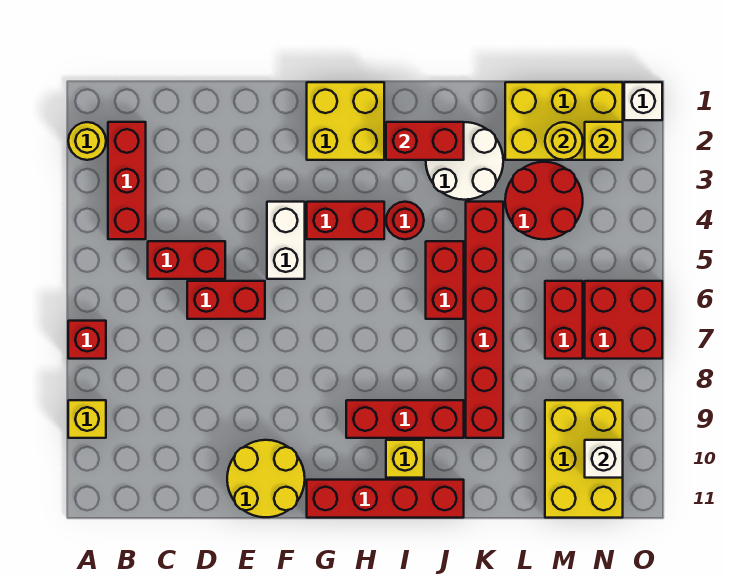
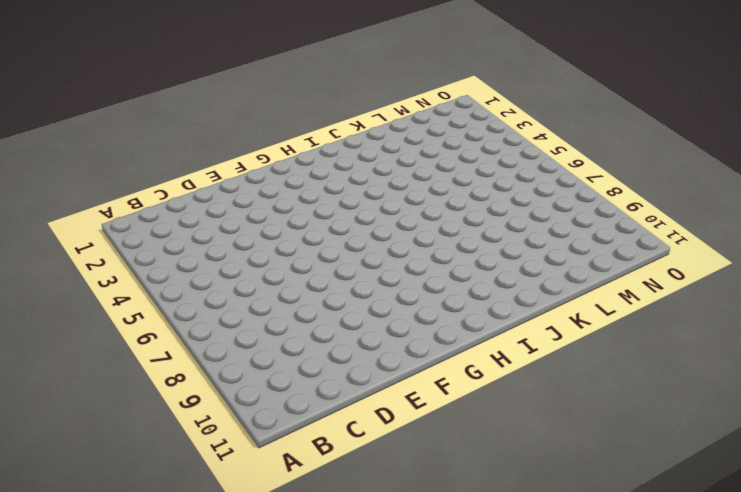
none -> yellow 1x1 round brick [68,122,106,160]
none -> red 1x1 brick [68,321,106,359]
none -> yellow 1x1 brick [68,400,106,438]

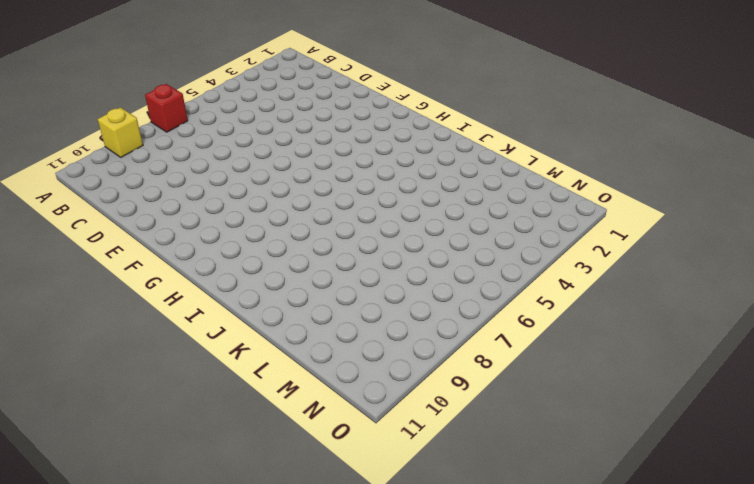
none -> yellow 1x1 round brick [68,122,106,160]
none -> red 1x3 brick [108,122,146,239]
none -> red 1x2 brick [148,241,225,279]

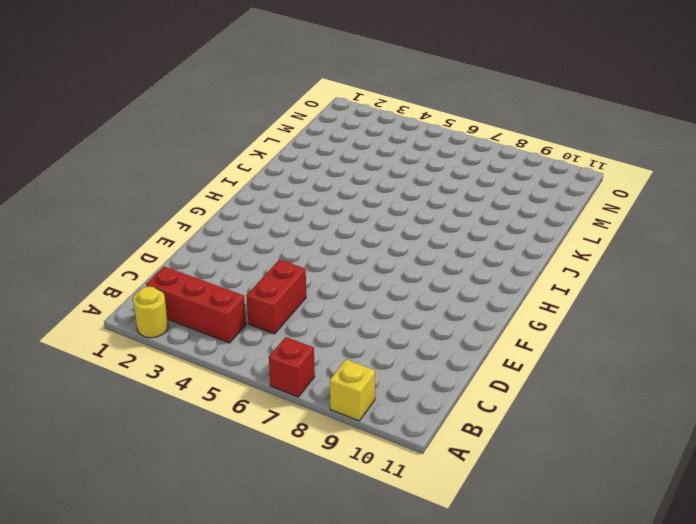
none -> red 1x2 brick [187,281,265,319]
none -> yellow 2x2 round brick [227,440,305,517]
none -> white 1x2 brick [267,202,305,279]

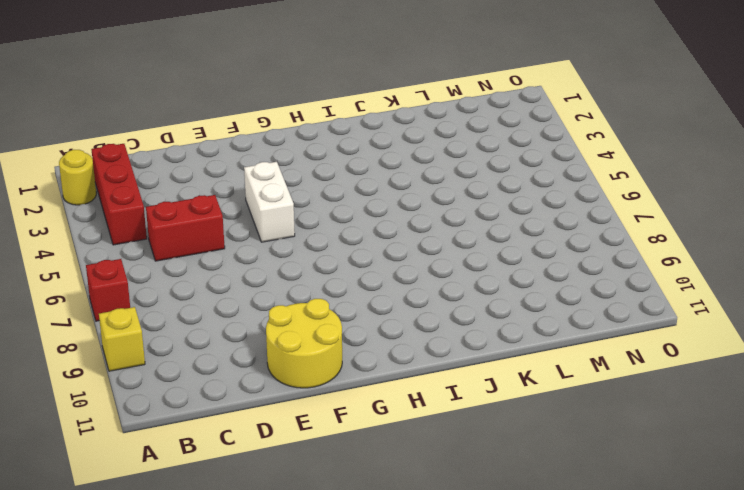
none -> red 1x2 brick [187,281,265,319]
none -> yellow 2x2 brick [307,82,384,160]
none -> red 1x2 brick [307,202,384,239]

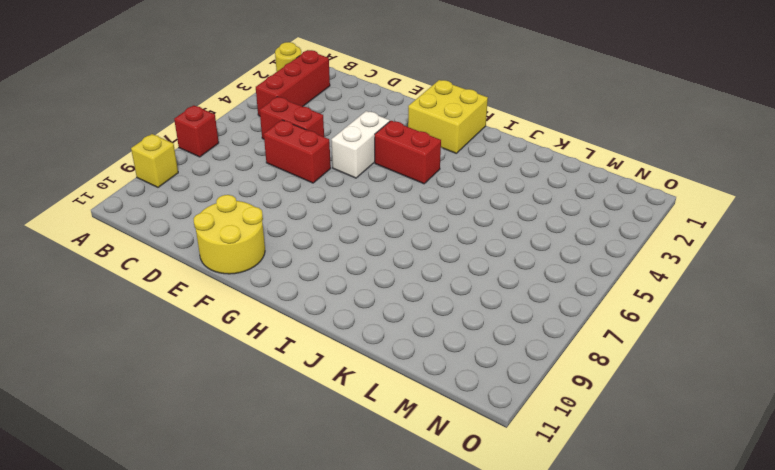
none -> red 1x4 brick [307,480,464,518]
none -> red 1x3 brick [346,400,464,438]
none -> red 1x1 round brick [386,202,424,239]

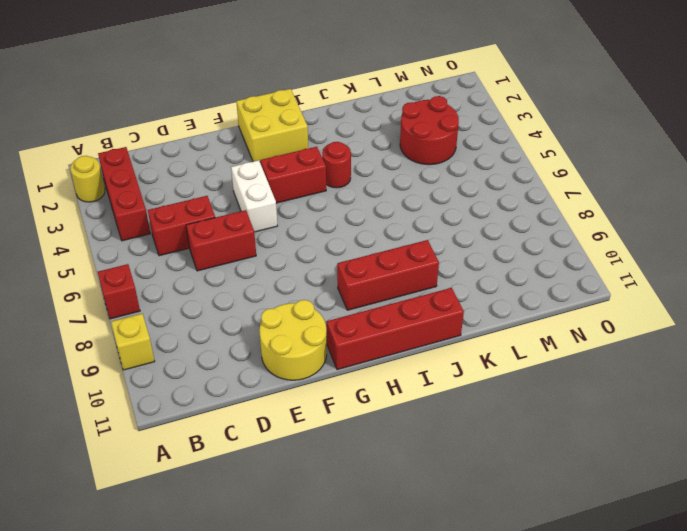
none -> yellow 1x1 brick [386,440,424,478]
none -> white 2x2 round brick [426,122,503,200]
none -> red 1x2 brick [426,241,464,319]

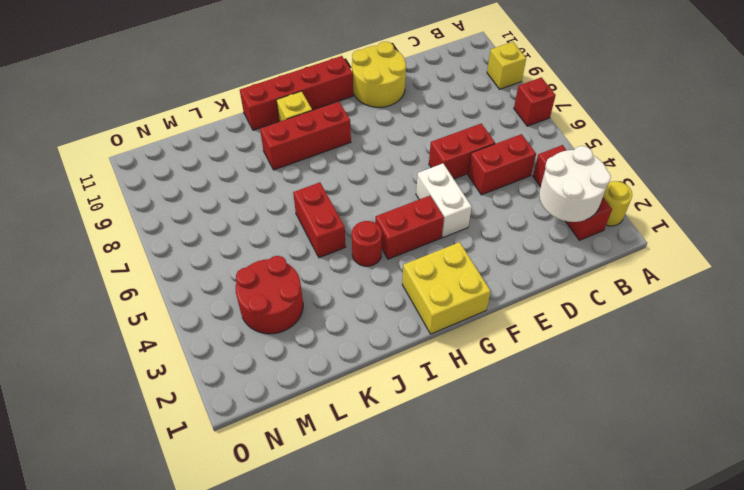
white 2x2 round brick [539,146,611,222] -> white 2x2 round brick moved to [426,122,503,200]
none -> red 1x6 brick [466,202,503,438]
none -> yellow 2x3 brick [505,82,623,160]
none -> red 1x2 brick [545,281,583,359]

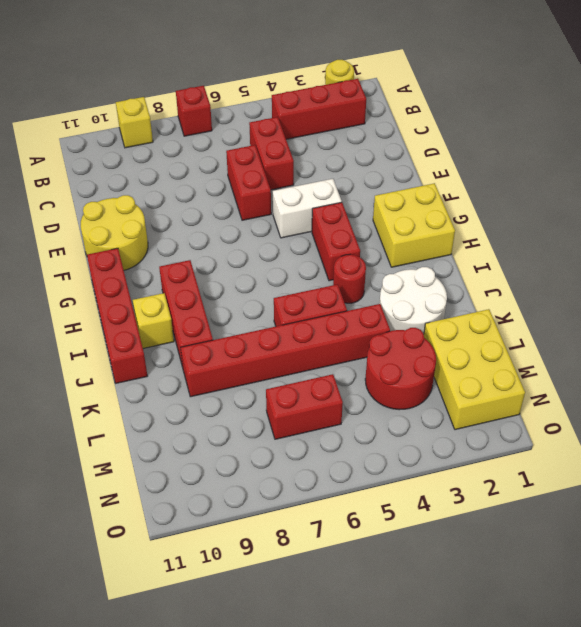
none -> yellow 2x3 brick [545,400,623,518]
none -> red 2x2 brick [585,281,662,359]
none -> white 1x1 brick [624,82,662,120]

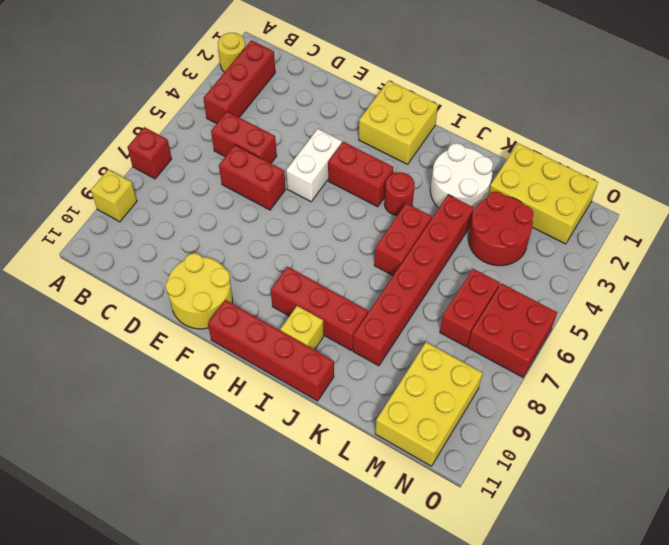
none -> white 1x1 brick [624,82,662,120]
none -> red 1x2 brick [386,122,464,160]
none -> yellow 1x1 round brick [545,122,583,160]

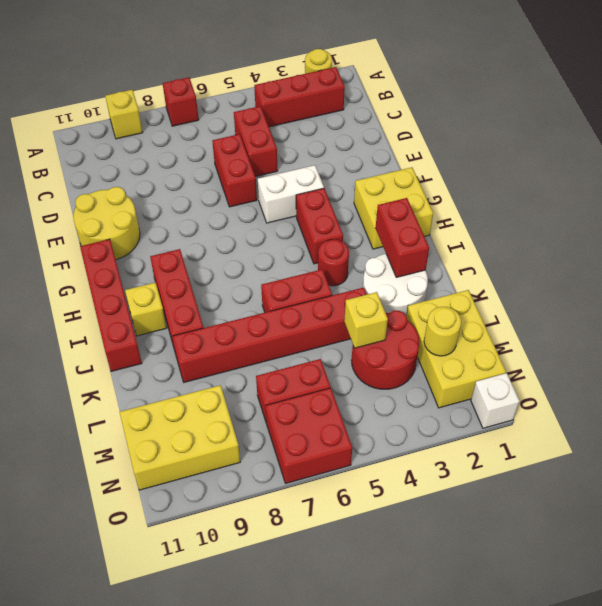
yellow 1x1 brick [344,292,388,348] -> yellow 1x1 brick moved to [585,122,623,160]
none -> white 1x1 brick [585,440,623,478]

